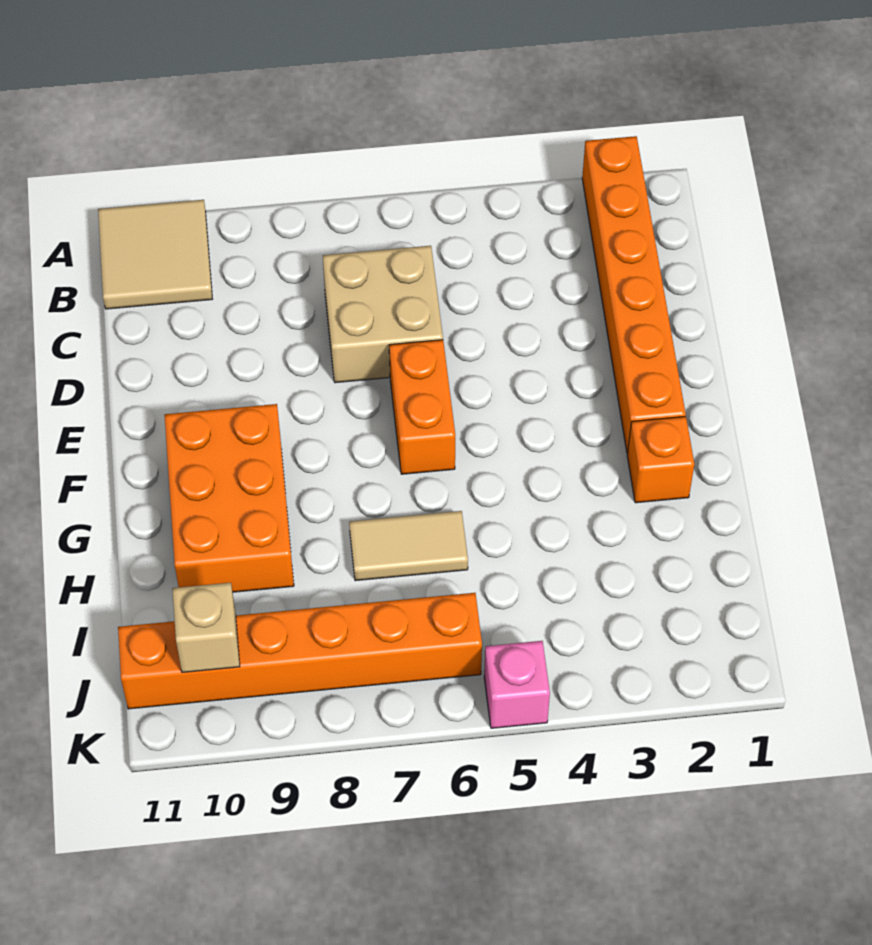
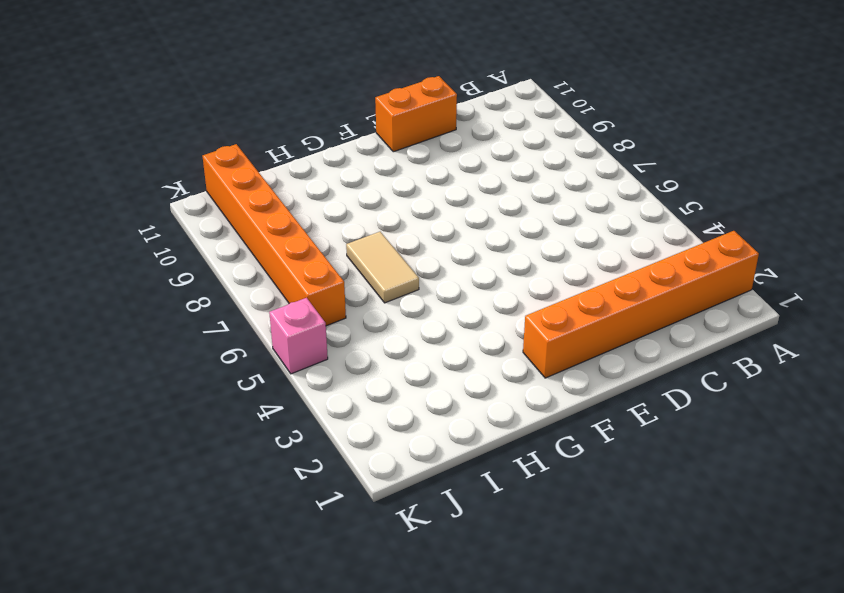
orange 1x2 brick [375,76,457,152] -> orange 1x2 brick moved to [389,340,455,474]
none -> tan 2x2 tile [98,200,212,309]
none -> tan 2x2 brick [323,246,443,383]

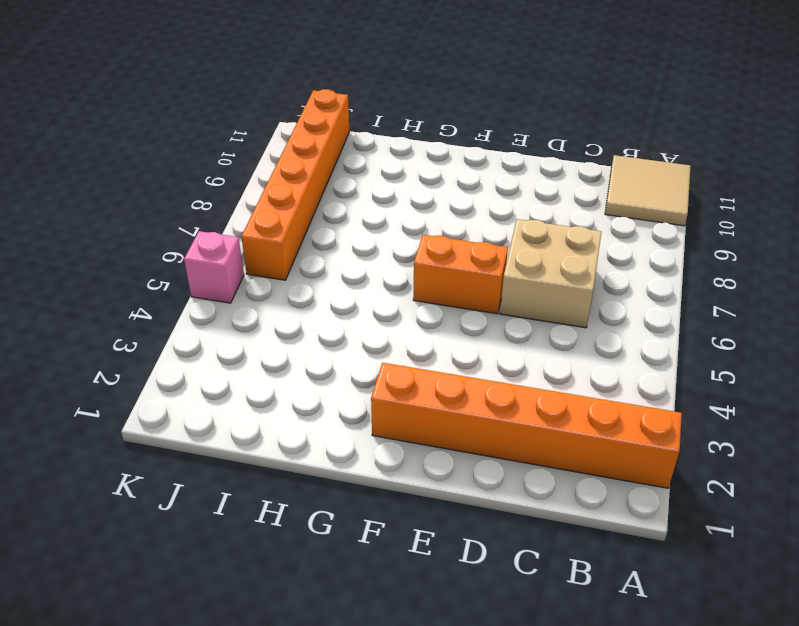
none -> orange 2x3 brick [164,404,294,592]
none -> orange 1x1 brick [627,416,694,503]

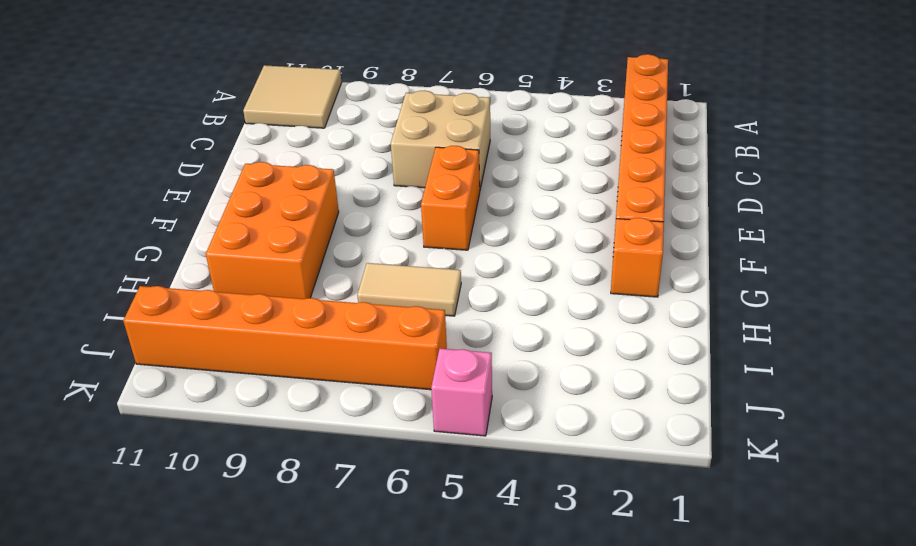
none -> tan 1x1 brick [172,583,240,673]

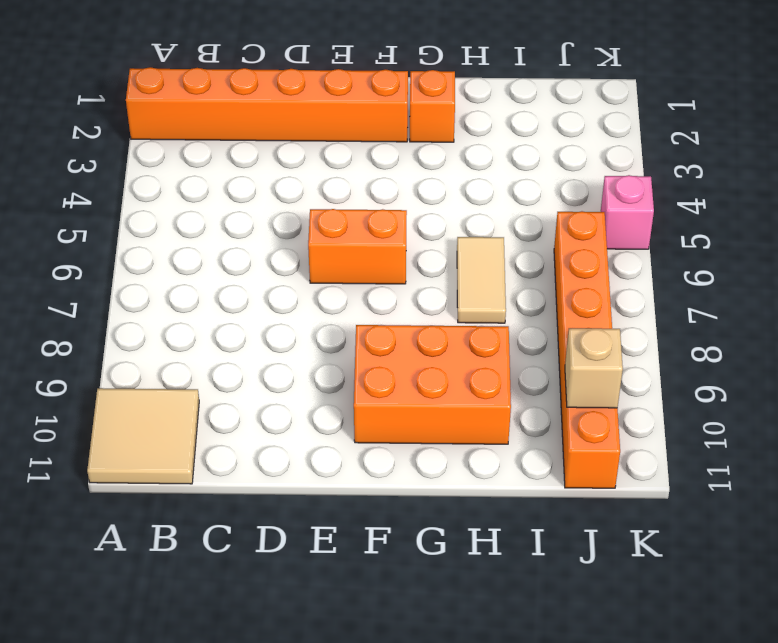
none -> tan 2x2 brick [323,246,443,383]

